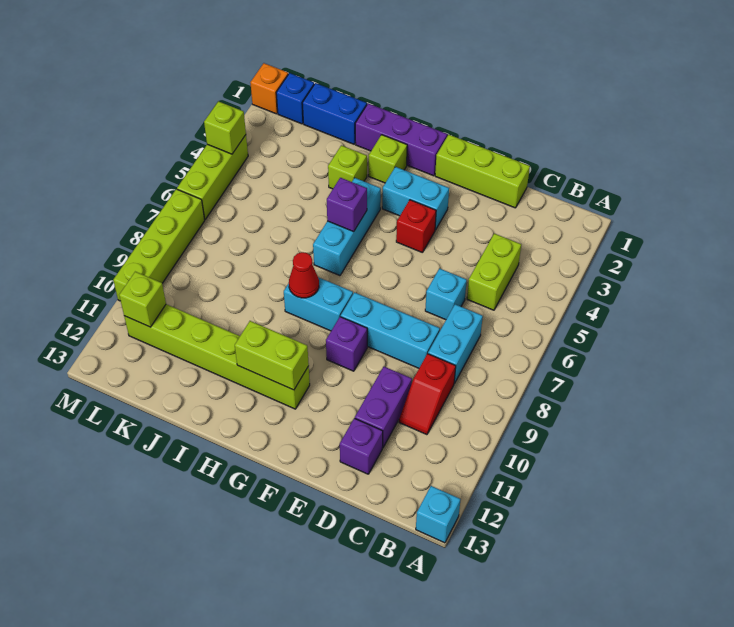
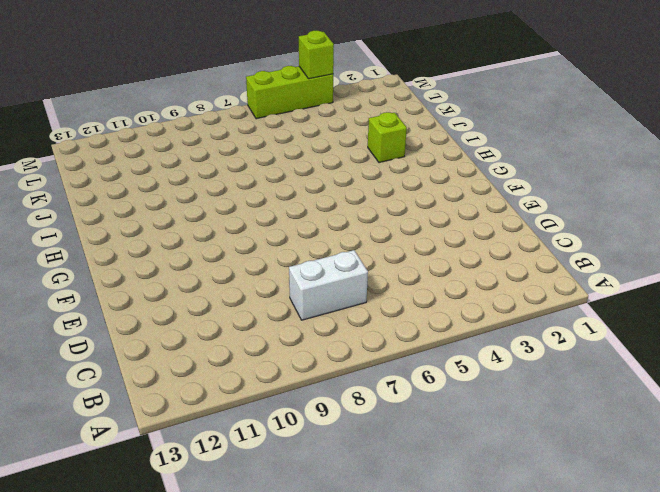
white 1x2 brick [289,250,368,320] -> cyan 1x2 brick [428,304,483,383]
none -> cyan 1x1 brick [416,486,461,543]
none -> lime 1x2 brick [467,233,521,310]
none -> red 1x2 slope [399,354,456,435]

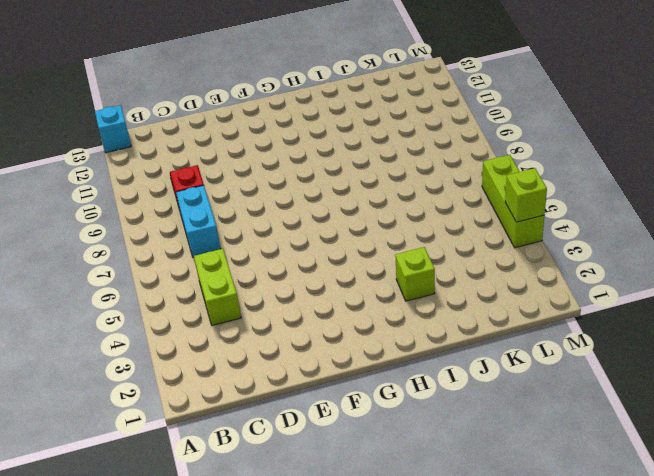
none -> lime 1x3 brick [435,135,530,208]
none -> cyan 1x1 brick [425,268,467,320]
none -> cyan 1x3 brick [341,292,440,368]

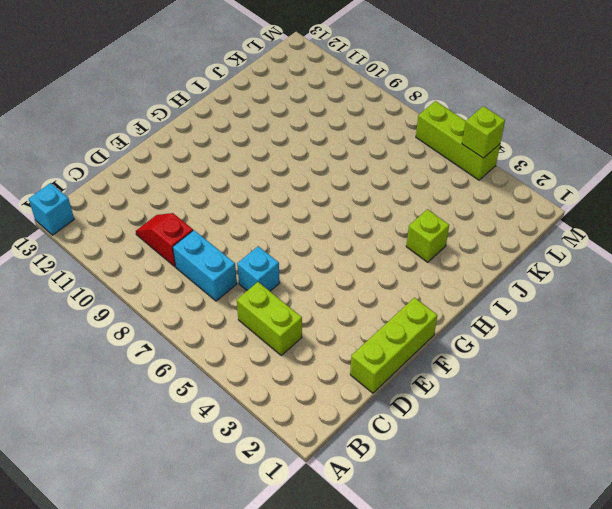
none -> cyan 1x3 brick [341,292,440,368]
none -> purple 1x2 brick [355,367,412,448]
none -> purple 1x1 brick [340,418,383,474]

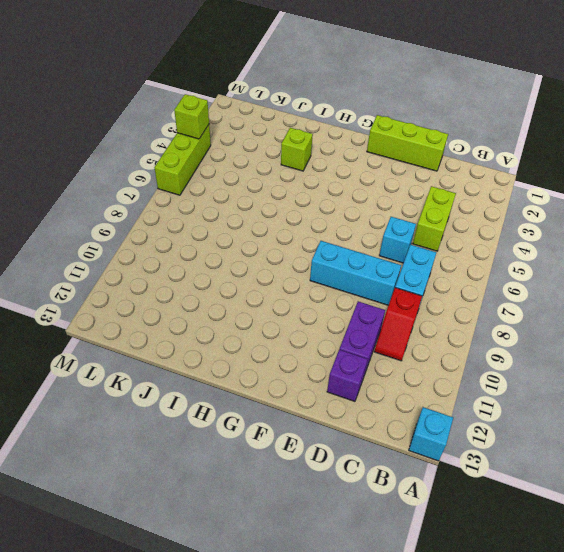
none -> cyan 1x2 brick [382,167,449,230]
none -> red 1x1 brick [396,200,436,253]
none -> purple 1x1 brick [326,317,367,371]

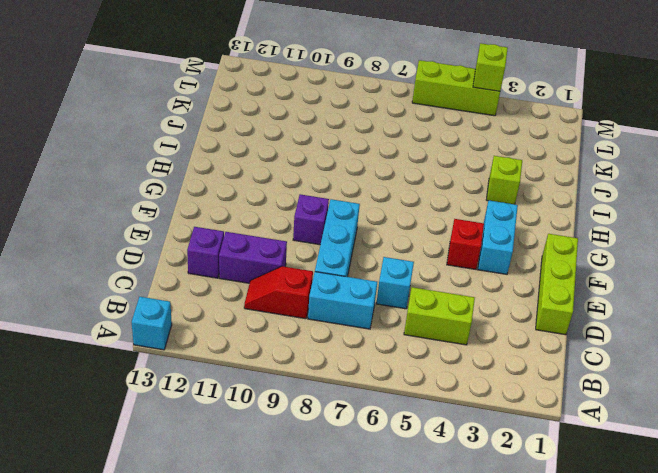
none -> purple 1x3 brick [355,103,447,176]
none -> cyan 1x2 brick [284,277,353,331]
none -> lime 1x6 brick [124,304,310,409]

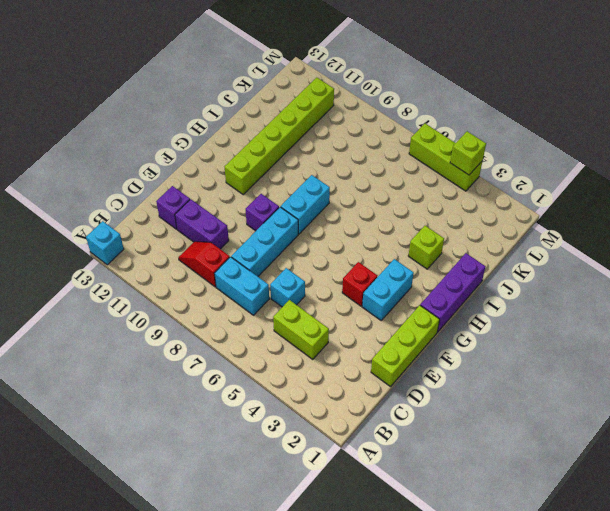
none -> lime 1x1 brick [369,135,407,183]
none -> cyan 1x3 brick [313,178,381,276]
none -> blue 1x2 brick [302,83,367,144]

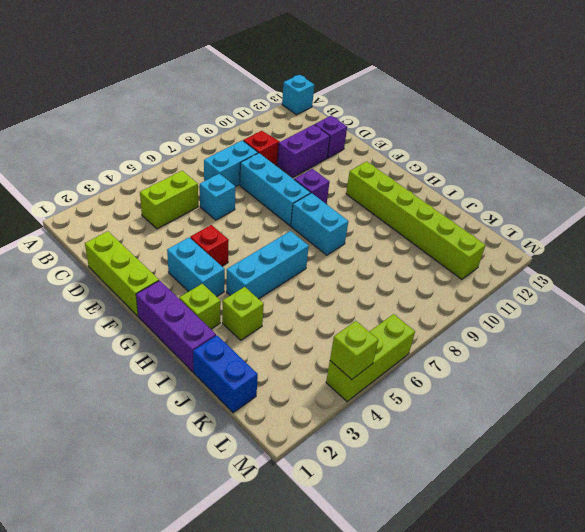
none -> blue 1x1 brick [276,73,314,124]
none -> orange 1x1 brick [250,63,288,114]
none -> lime 1x4 brick [113,189,205,301]

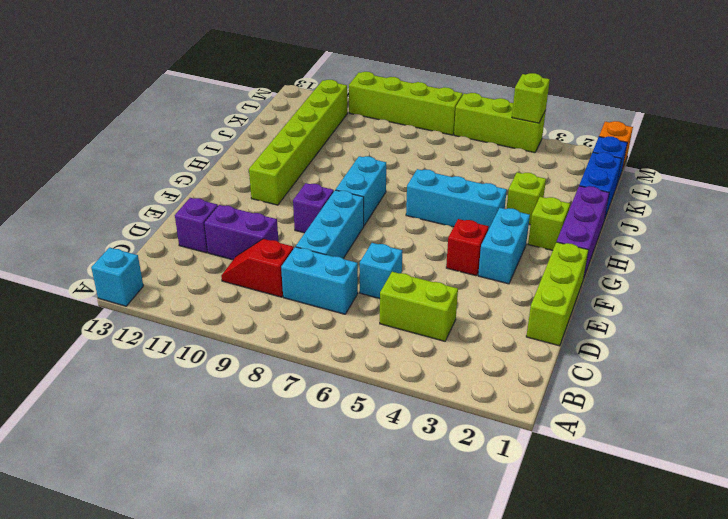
none -> lime 1x2 brick [235,321,309,390]
none -> purple 1x1 brick [327,178,367,232]
none -> red 1x1 cone [289,252,319,298]

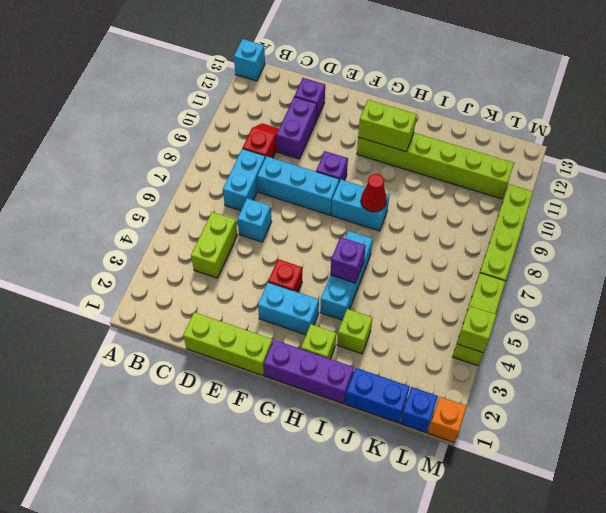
none -> lime 1x1 brick [119,272,166,327]

